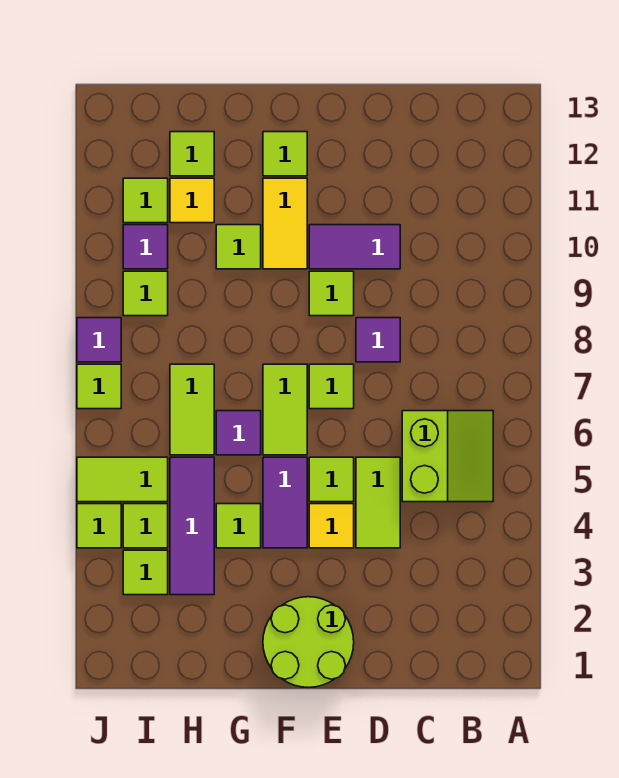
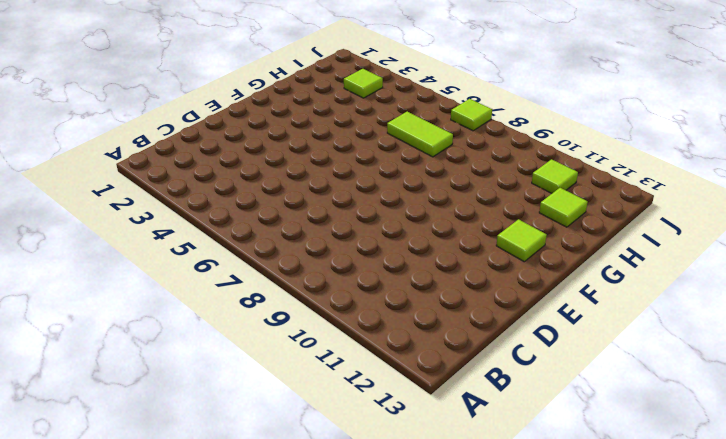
none -> lime 2x2 slope [402,411,493,502]
none -> lime 1x2 tile [356,457,400,548]
none -> purple 1x1 tile [356,318,400,362]

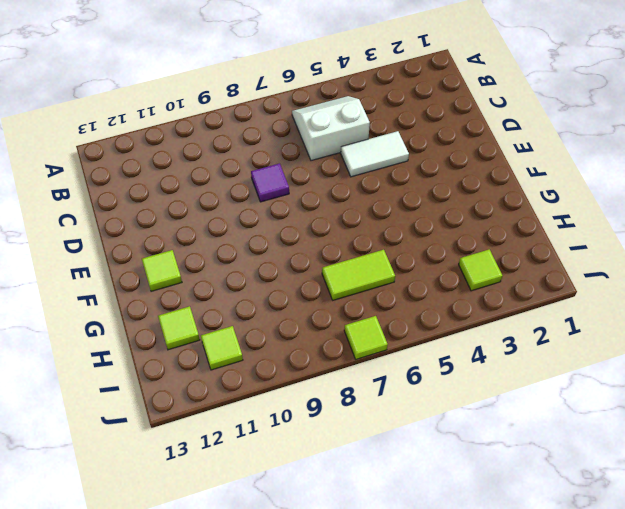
white 2x2 slope [292,96,370,161] -> lime 2x2 slope [402,411,493,502]
white 1x2 tile [341,131,409,177] -> lime 1x2 tile [356,457,400,548]
none -> purple 1x2 tile [309,225,400,269]
none -> lime 2x2 round brick [263,597,354,688]
none -> yellow 1x1 tile [309,504,354,548]

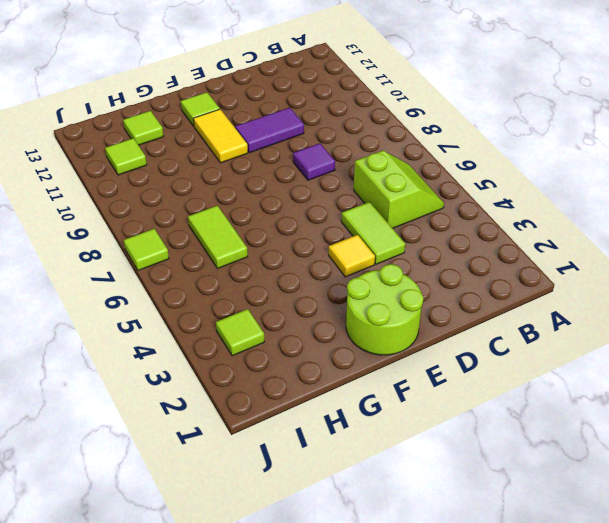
none -> lime 1x1 tile [309,457,354,502]
none -> lime 1x1 tile [309,364,354,409]
none -> lime 1x1 tile [309,271,354,316]

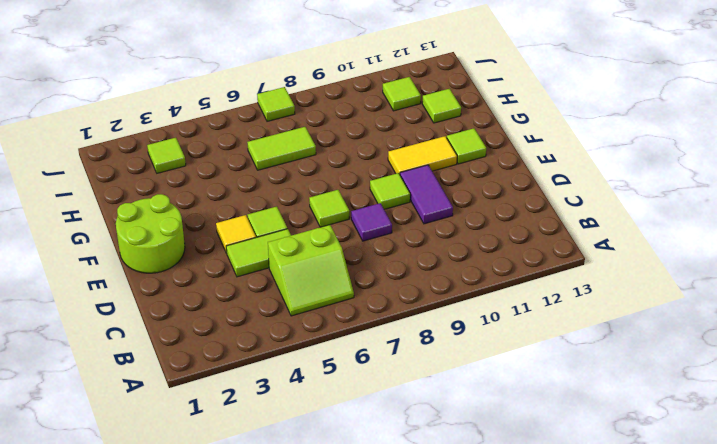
none -> purple 1x2 tile [263,457,307,548]
none -> lime 1x2 tile [263,364,307,455]
none -> lime 1x1 tile [216,504,261,548]

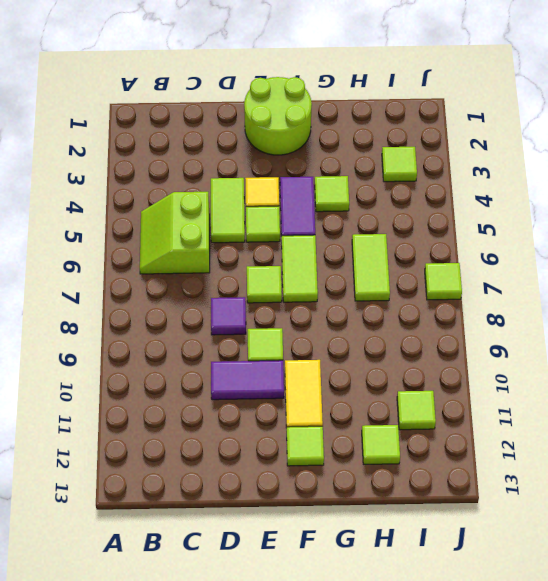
none -> purple 1x1 tile [216,411,261,455]
none -> lime 1x1 tile [216,225,261,269]
none -> purple 1x3 tile [170,457,214,595]

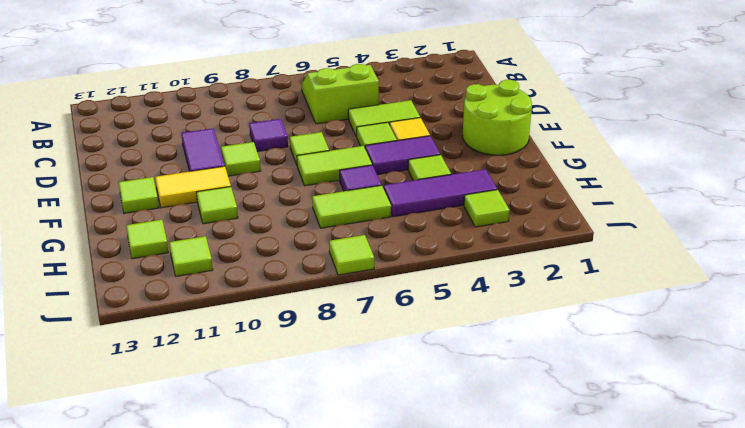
none -> yellow 1x1 tile [170,178,214,223]
none -> lime 1x1 tile [123,504,168,548]
none -> lime 1x2 tile [77,457,168,502]

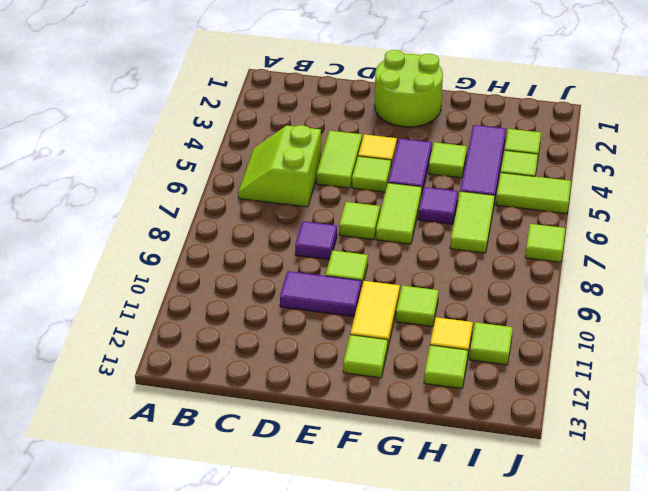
none -> lime 1x1 tile [123,271,168,316]
none -> purple 1x1 tile [123,225,168,269]
none -> lime 1x1 tile [77,504,121,548]

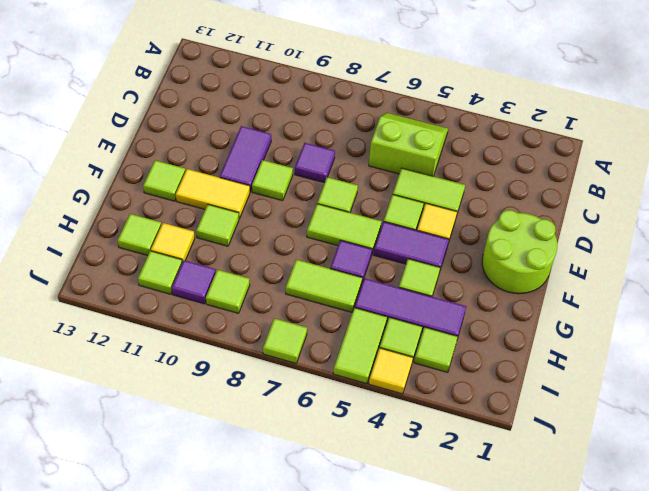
yellow 1x1 tile [369,348,413,394] -> lime 1x1 tile [77,504,121,548]
none -> purple 1x1 tile [77,318,121,362]

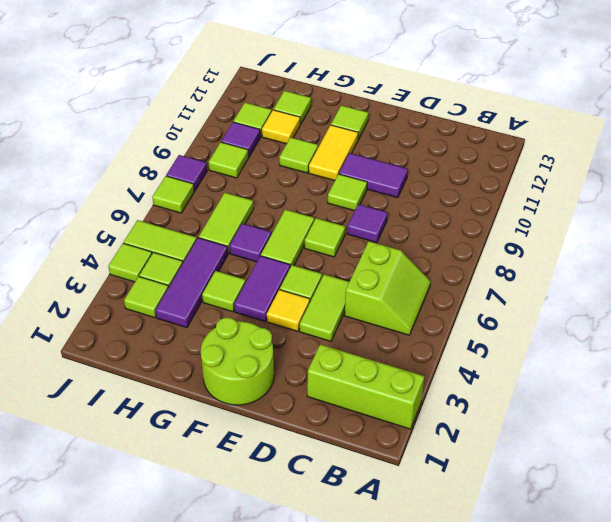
lime 1x3 brick [307,344,424,429] -> none

